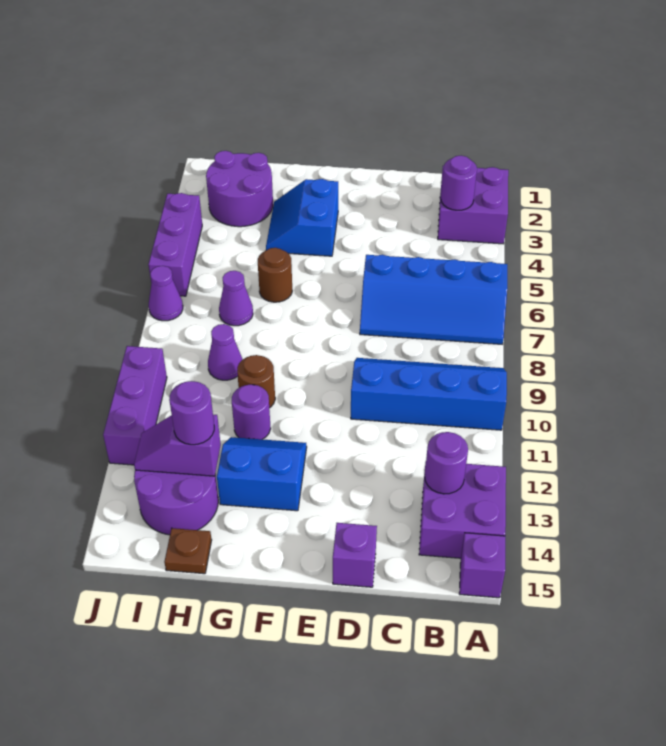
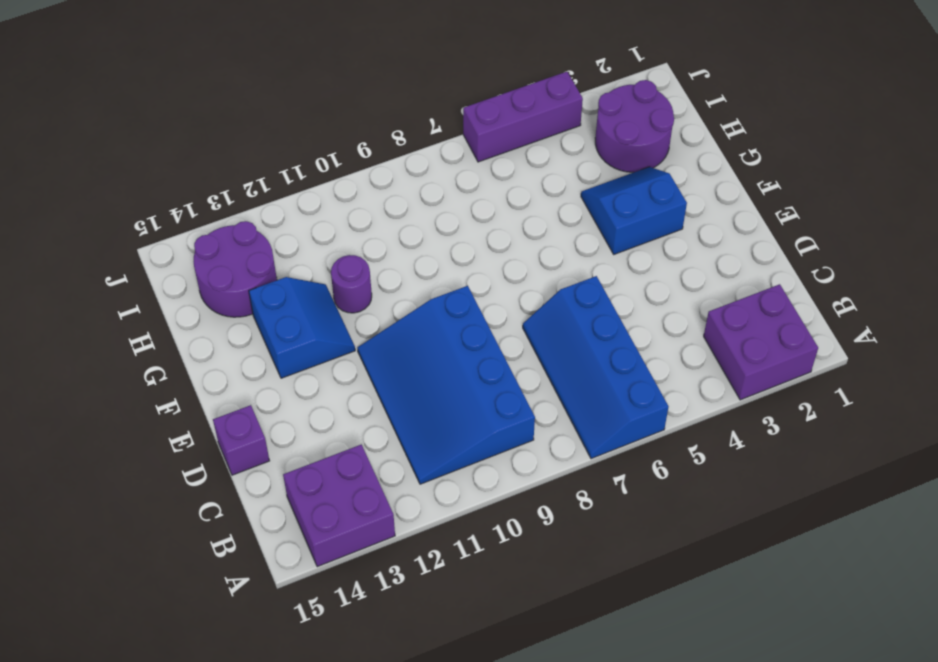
blue 3x4 slope [357,286,535,484] -> blue 2x4 slope [351,358,507,430]
none -> purple 1x1 brick [459,533,505,598]
none -> brown 1x1 round brick [258,248,292,302]
none -> brown 1x1 round brick [237,355,275,408]

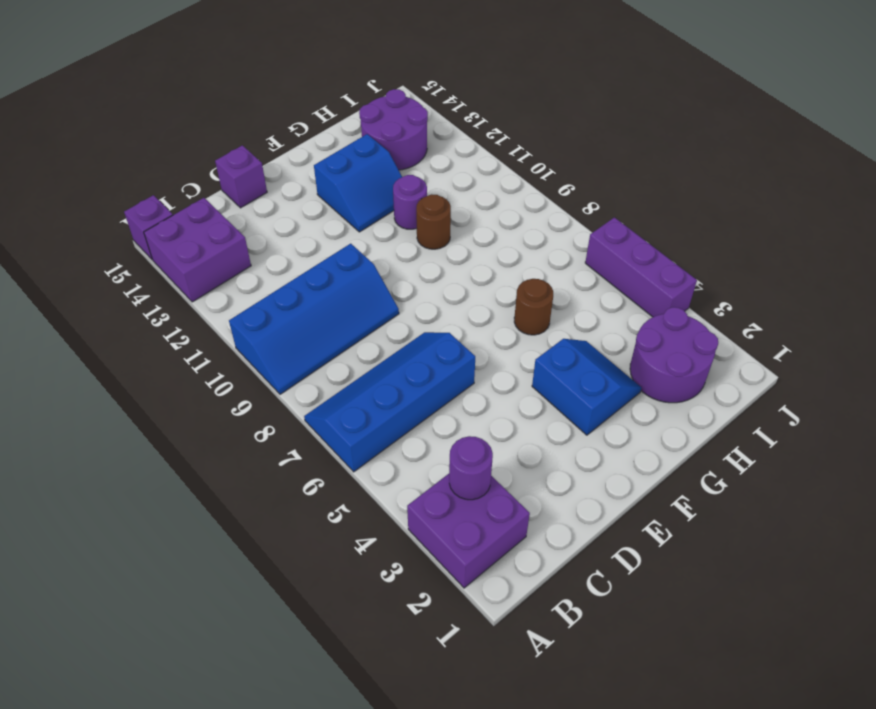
none -> purple 1x1 cone [219,271,253,326]
none -> purple 1x1 cone [208,324,243,380]
none -> brown 1x1 plate [164,528,212,574]

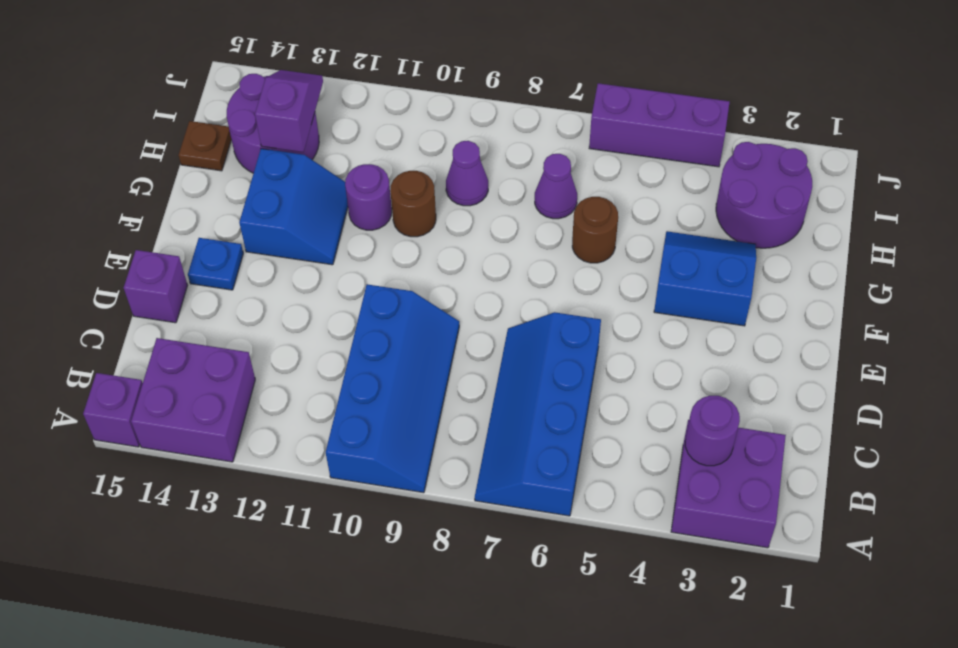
blue 1x1 plate [188,238,243,290] -> none
none -> purple 1x1 cone [149,266,183,321]
none -> purple 1x3 brick [103,346,167,465]
none -> purple 1x1 round brick [425,432,468,494]

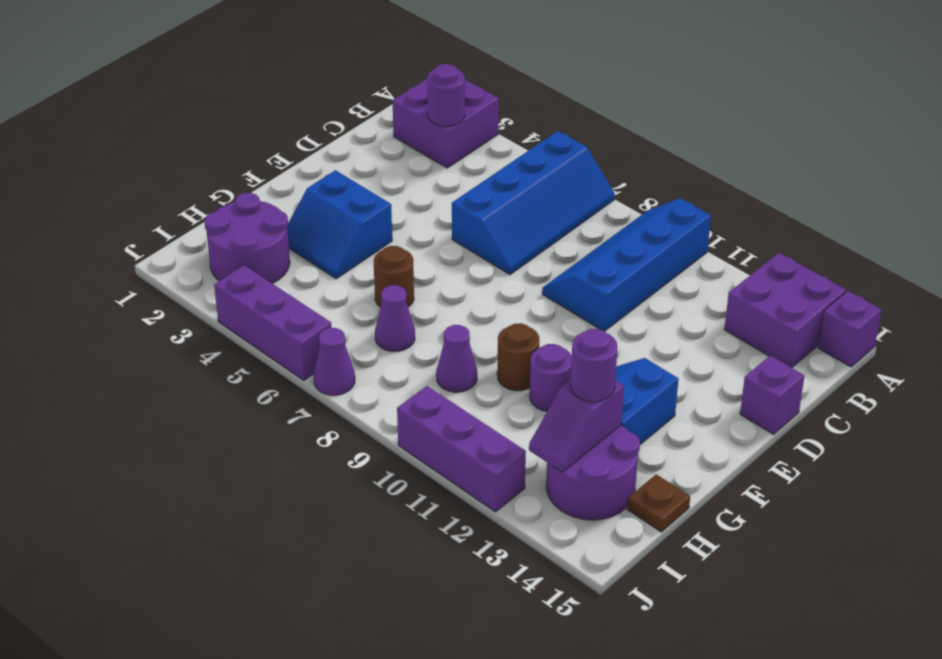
none -> purple 1x1 round brick [425,432,468,494]

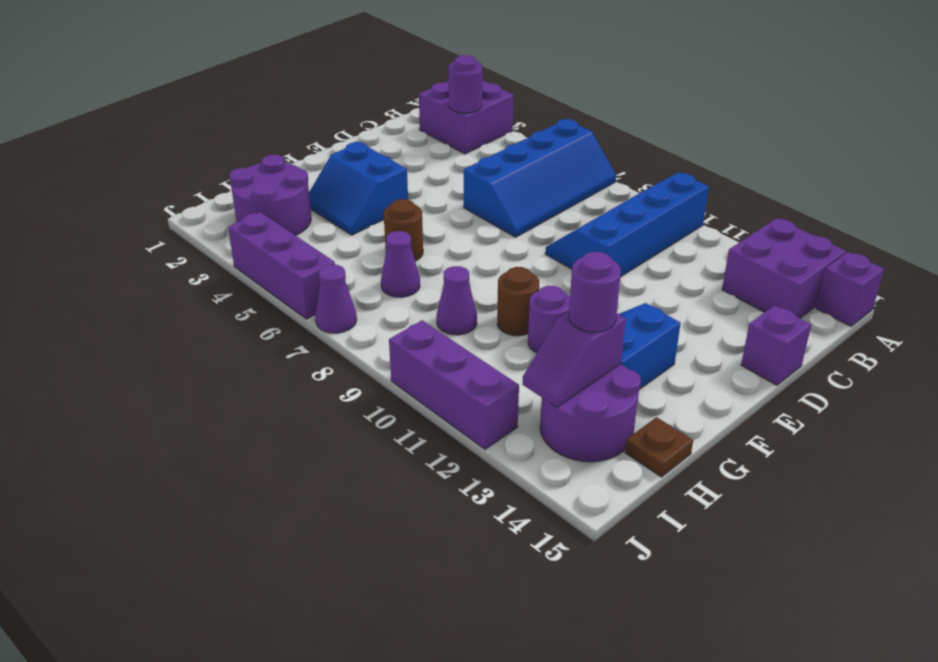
none -> purple 1x1 round brick [425,432,468,494]

